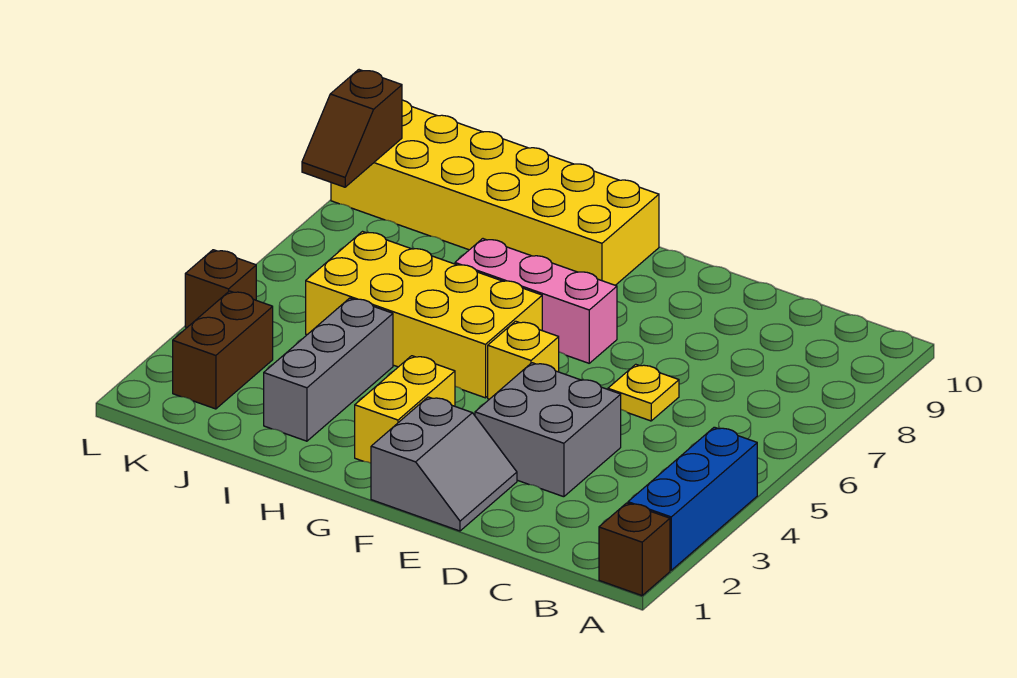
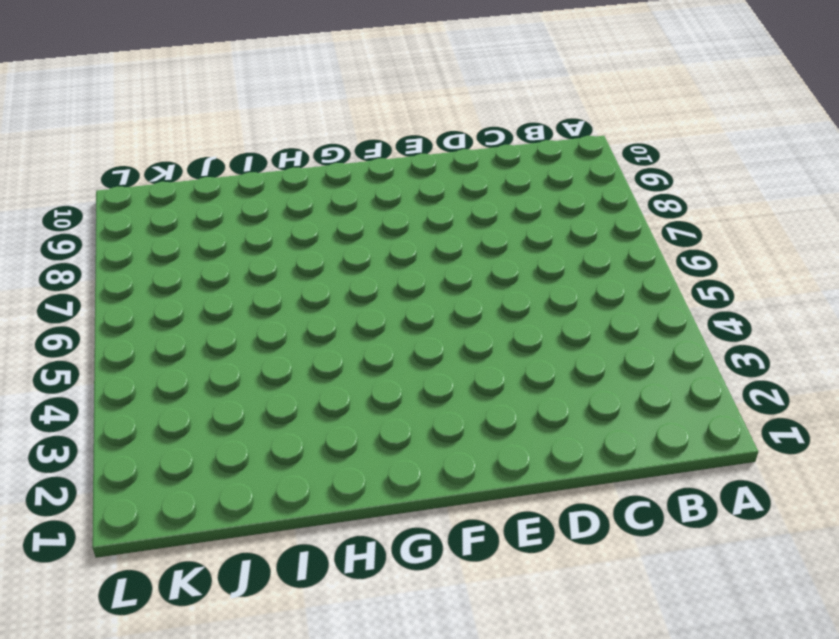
none -> brown 1x1 brick [599,503,670,596]
none -> blue 1x3 brick [628,427,757,570]
none -> grey 2x2 brick [475,363,621,497]

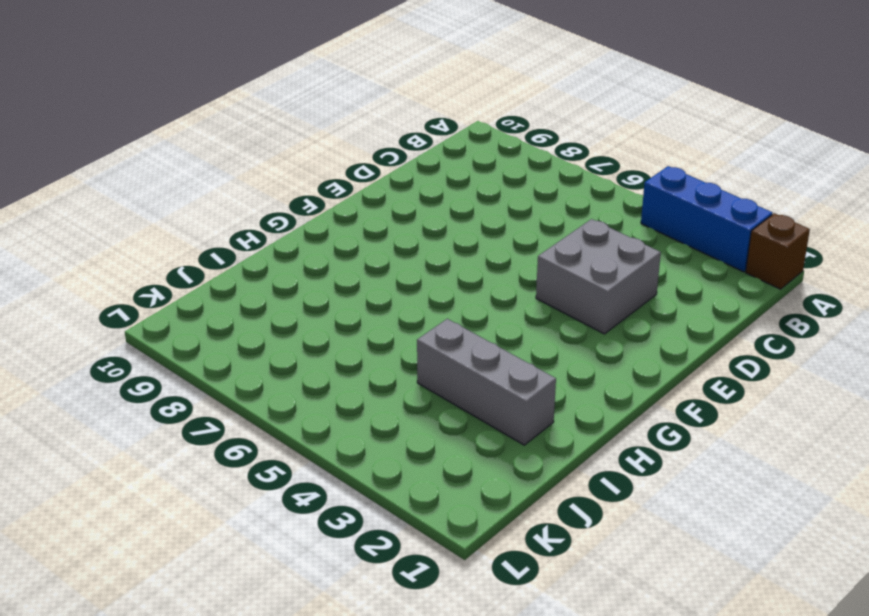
none -> yellow 1x1 plate [608,364,679,421]
none -> grey 2x2 slope [371,397,517,531]
none -> yellow 1x1 brick [488,321,559,399]

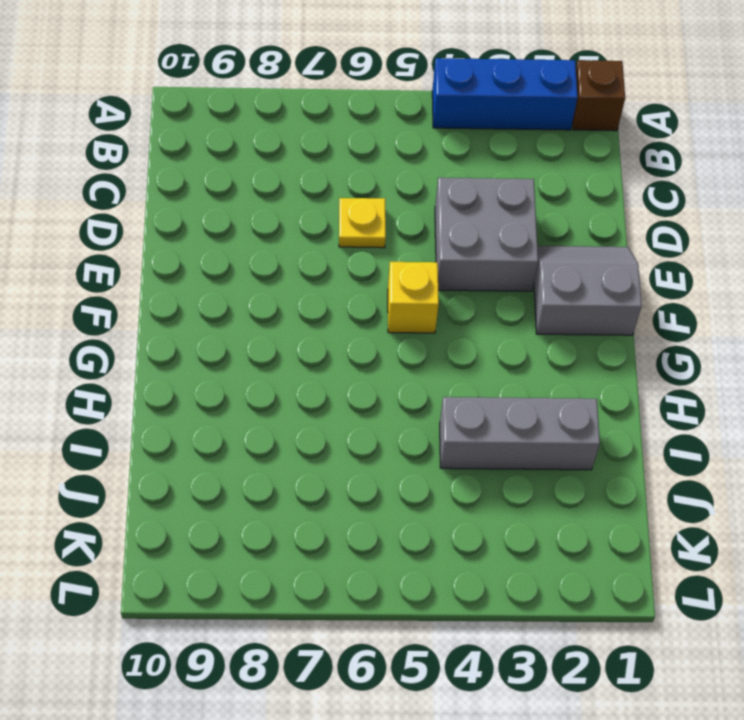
none -> pink 1x3 brick [455,239,617,363]
none -> yellow 1x2 brick [355,356,455,463]
none -> yellow 2x4 brick [306,232,542,398]

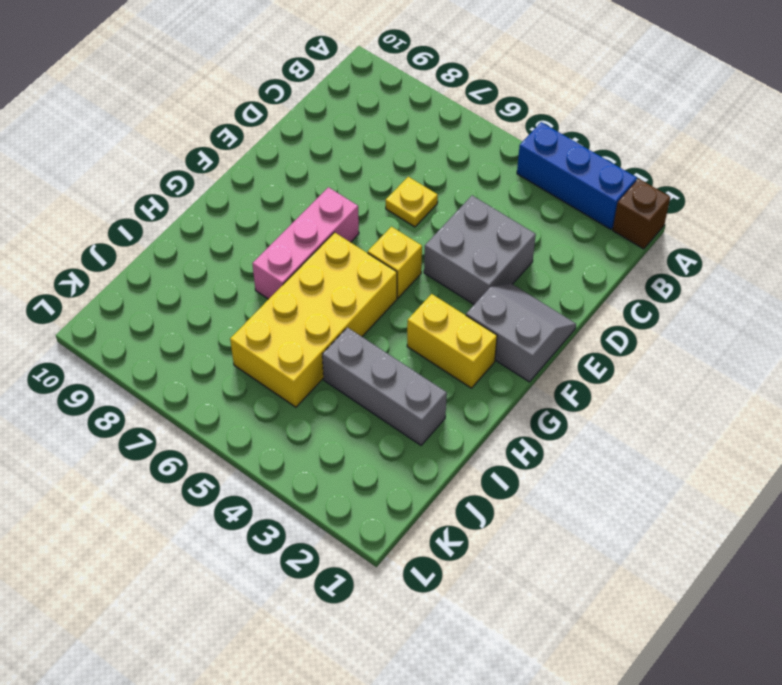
none -> yellow 2x6 brick [331,100,659,285]
none -> brown 1x2 brick [173,291,273,409]
none -> brown 1x1 brick [185,250,256,327]

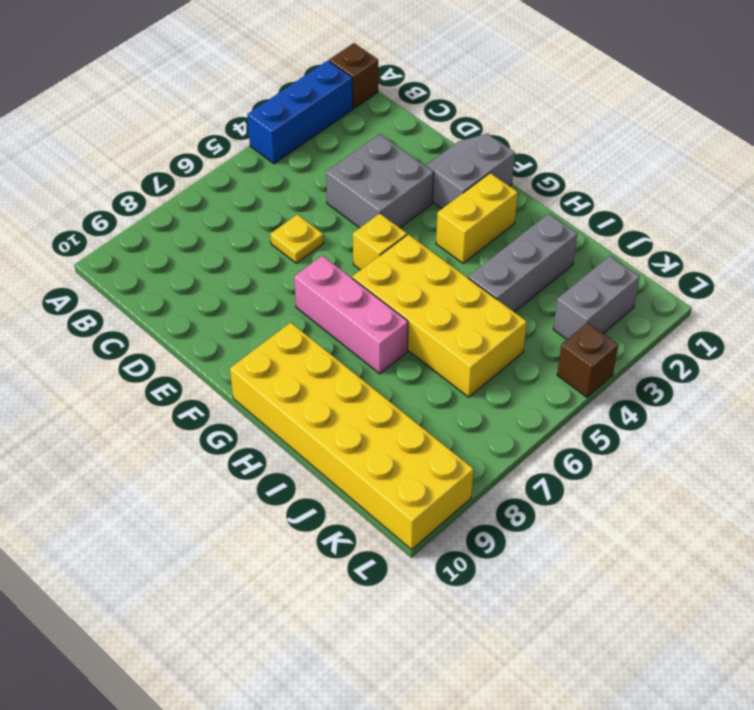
grey 1x2 brick [553,256,640,339] -> brown 1x2 brick [173,291,273,409]
none -> brown 1x2 slope [302,70,402,187]

